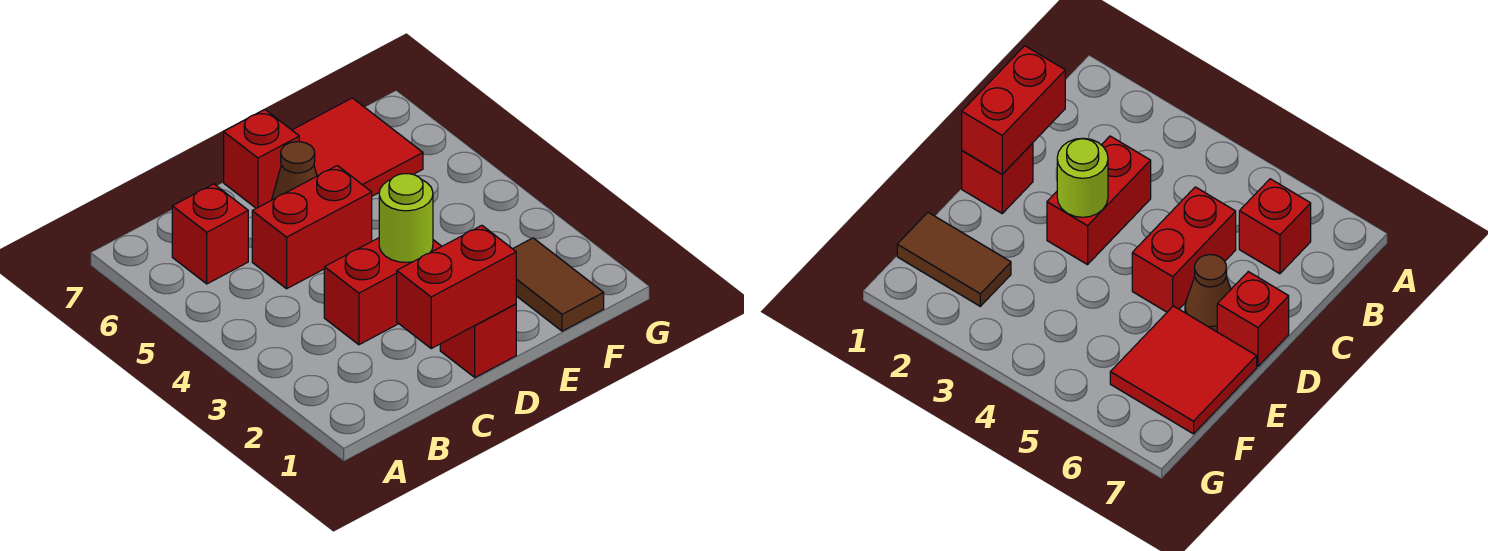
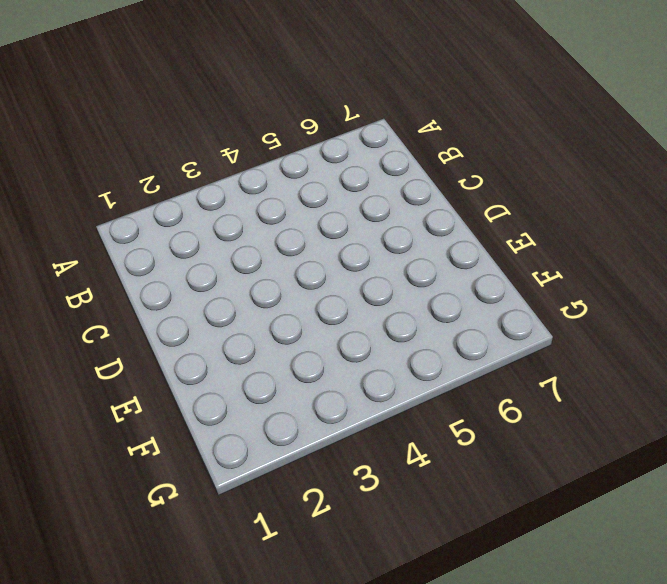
none -> red 1x1 brick [172,184,248,284]
none -> red 1x2 brick [324,238,442,345]

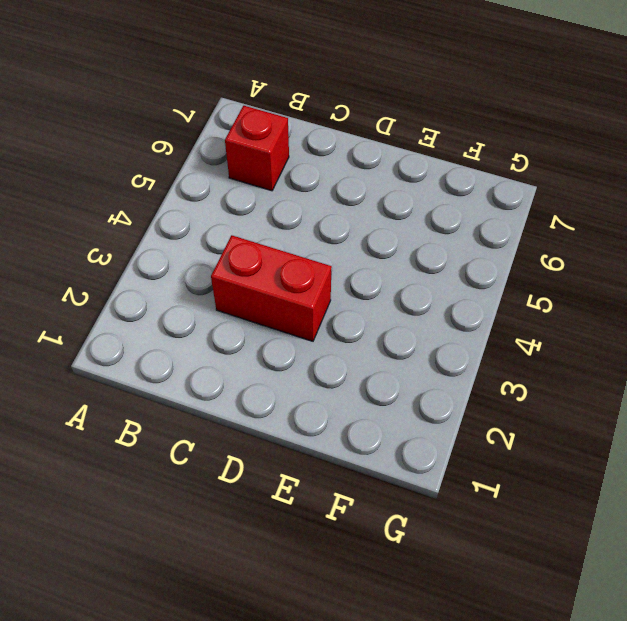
none -> red 1x2 brick [252,166,372,289]
none -> red 1x1 brick [440,304,516,377]

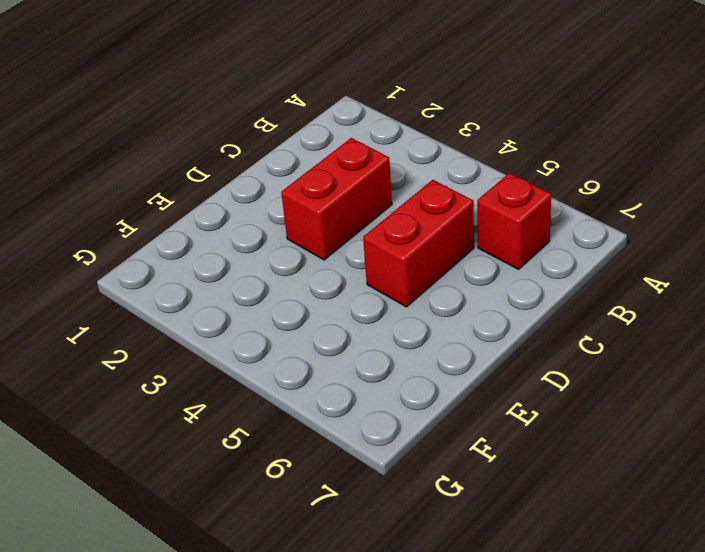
none -> red 1x1 brick [440,304,516,377]
none -> brown 1x1 cone [272,142,317,200]

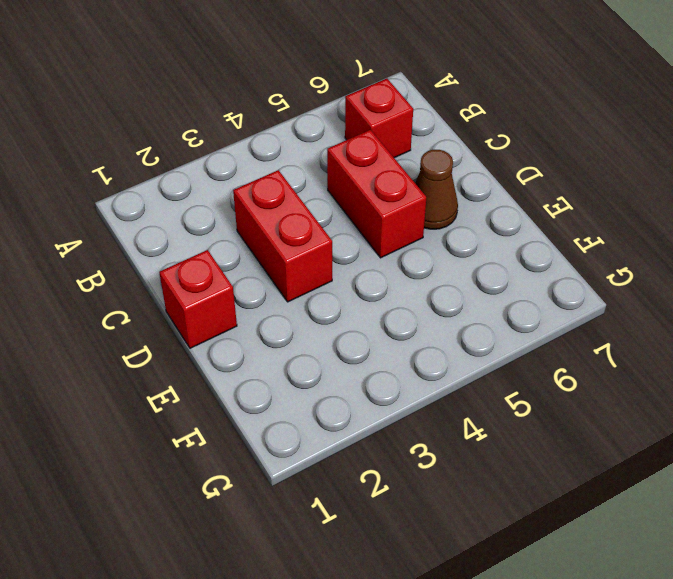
none -> red 1x1 brick [224,110,299,208]
none -> red 2x2 tile [292,98,423,196]

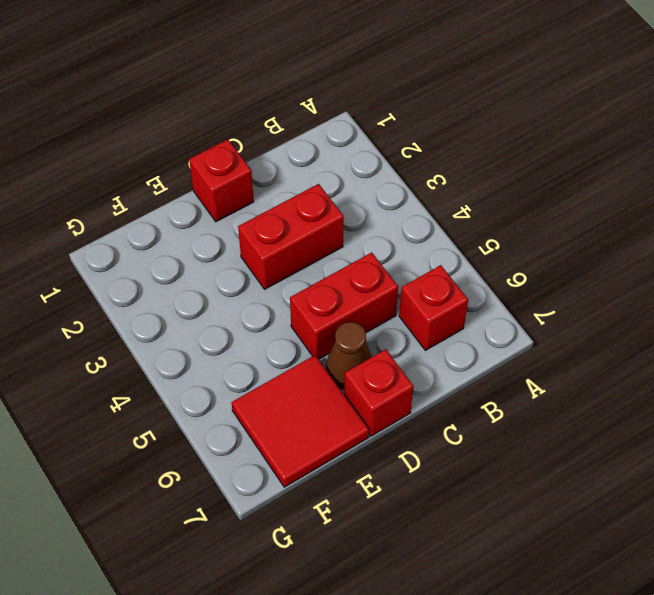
none -> brown 1x2 tile [513,238,604,331]
none -> red 1x2 brick [397,225,516,348]

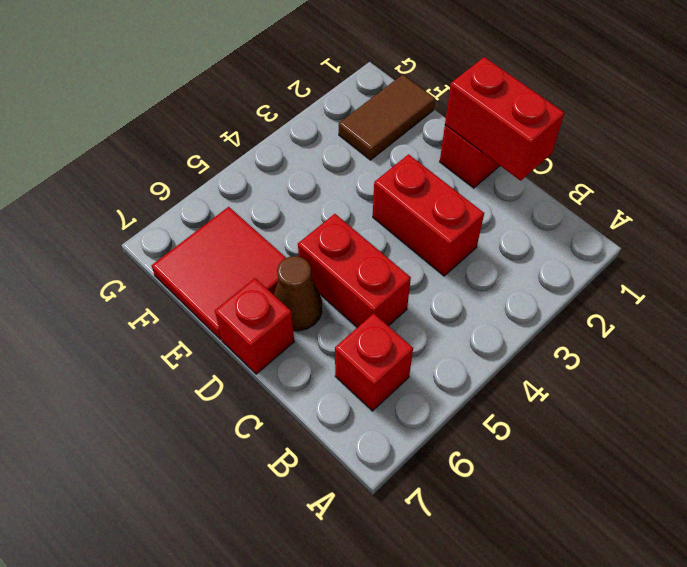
none -> lime 1x1 round brick [379,174,433,262]

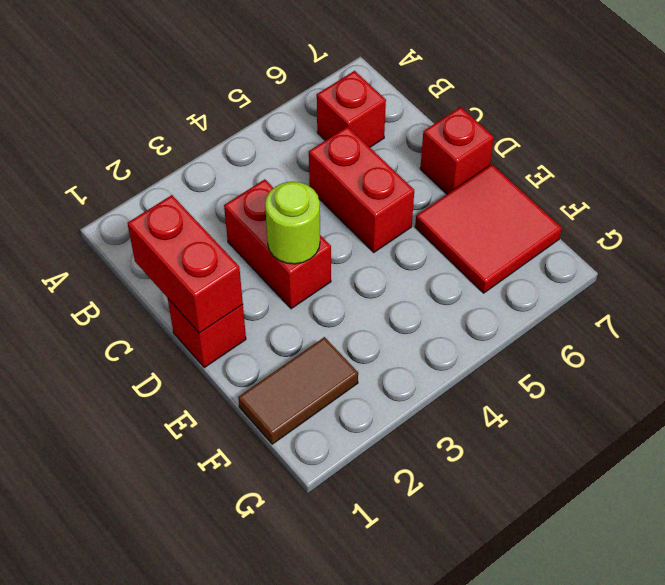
none -> brown 1x1 cone [272,142,317,200]

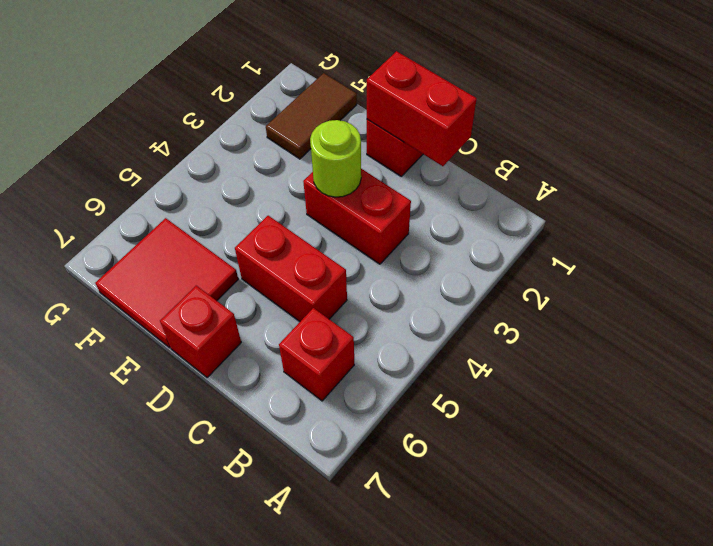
none -> brown 1x1 cone [272,142,317,200]

